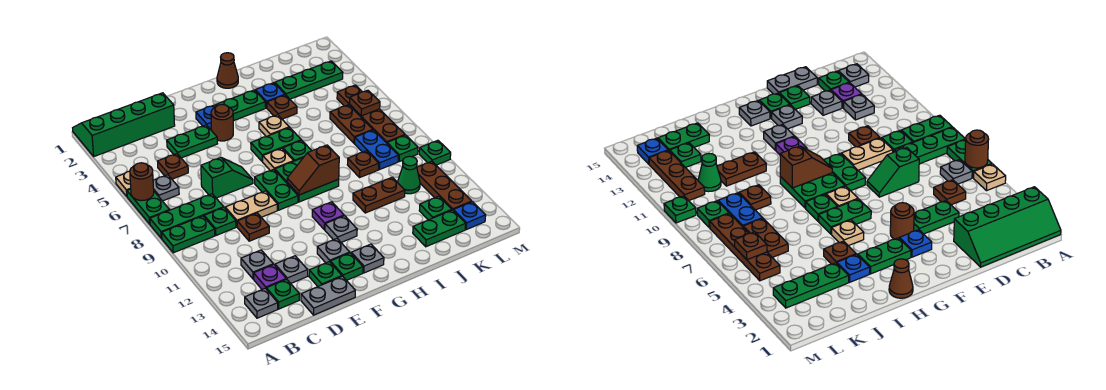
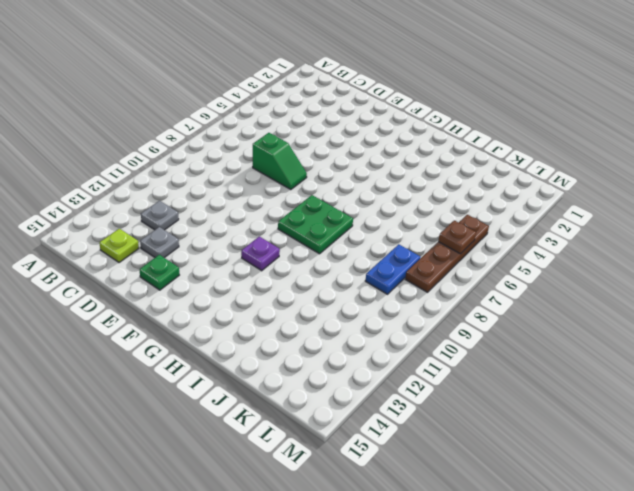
lime 1x1 plate [99,229,139,263] -> green 1x1 plate [266,279,299,309]
none -> green 2x4 slope [73,93,175,156]
none -> tan 1x1 plate [116,171,131,196]
none -> green 1x2 plate [127,189,169,224]
none -> green 1x3 plate [150,194,224,238]

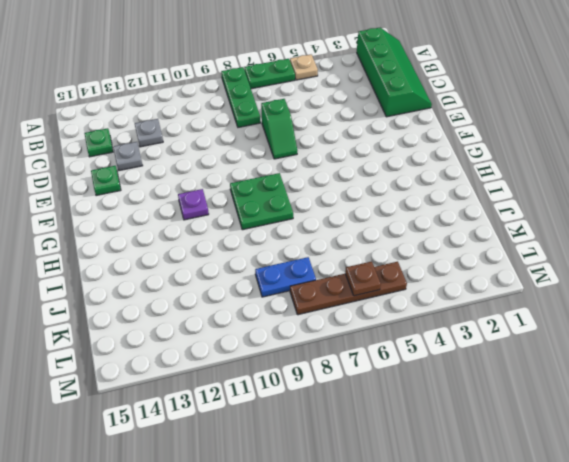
none -> green 1x2 plate [162,216,215,253]
none -> grey 1x1 plate [153,175,179,201]
none -> grey 1x1 plate [245,288,278,318]
none -> brown 1x1 plate [157,154,188,179]

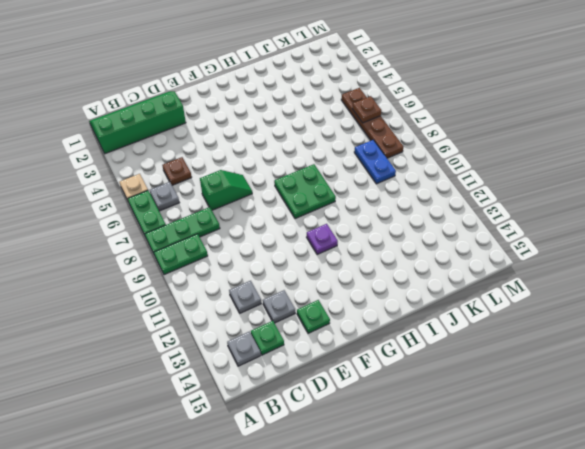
none -> green 1x1 plate [204,208,236,235]
none -> purple 1x1 plate [254,265,286,289]
none -> green 1x2 plate [167,125,217,158]
none -> tan 1x2 plate [225,191,277,227]

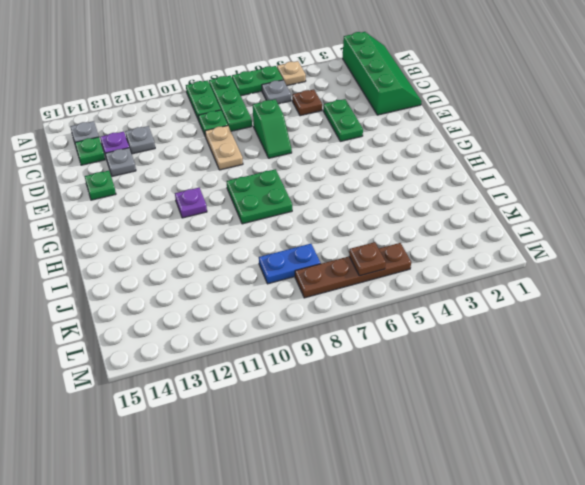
none -> brown 1x1 plate [237,213,269,241]
none -> grey 1x2 plate [301,276,355,315]
none -> blue 1x1 plate [196,105,216,130]
none -> brown 1x1 round brick [211,105,233,141]

